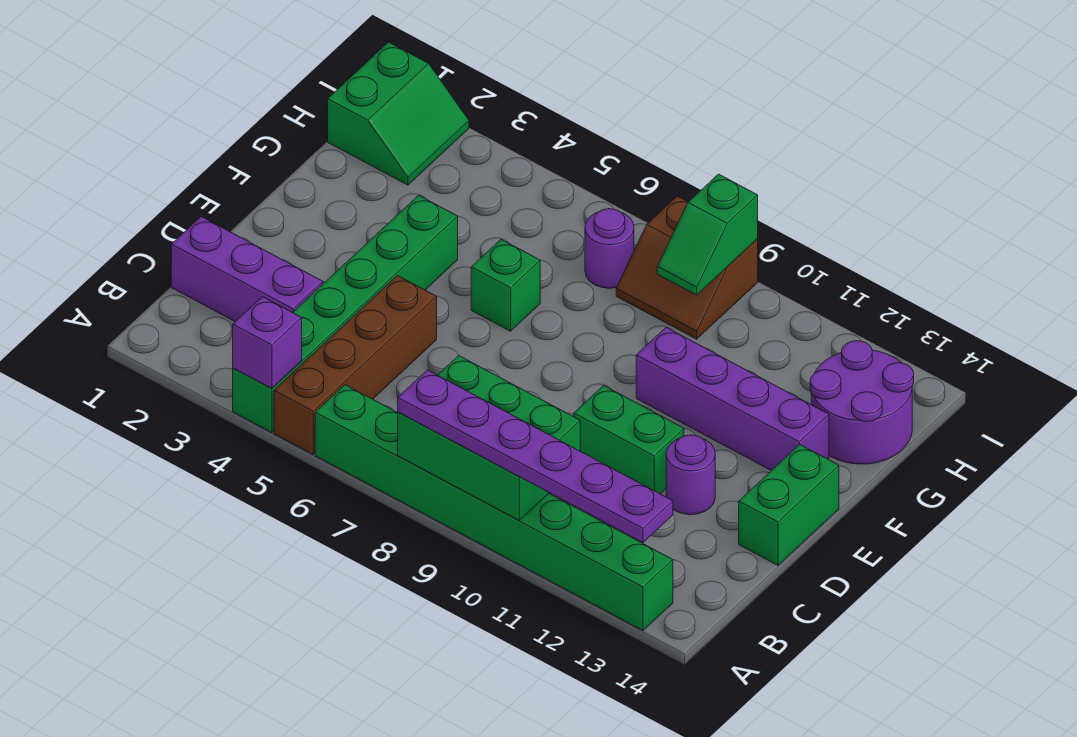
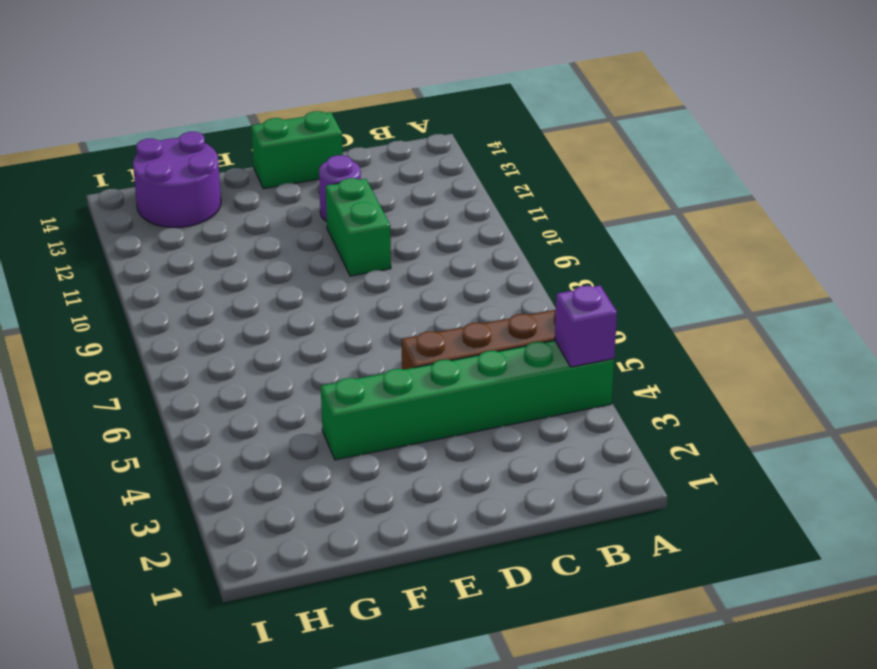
none -> green 1x8 brick [315,385,673,630]
none -> purple 1x3 brick [171,217,323,322]
none -> green 1x1 brick [471,239,540,331]

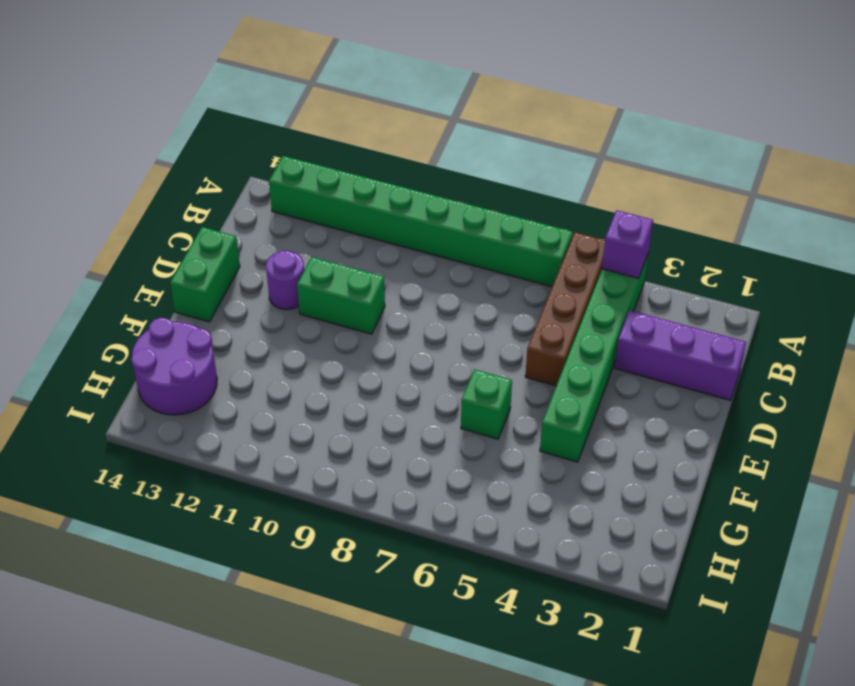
none -> purple 1x4 brick [636,328,829,471]
none -> green 2x2 slope [328,42,469,185]
none -> purple 1x1 round brick [585,209,634,288]

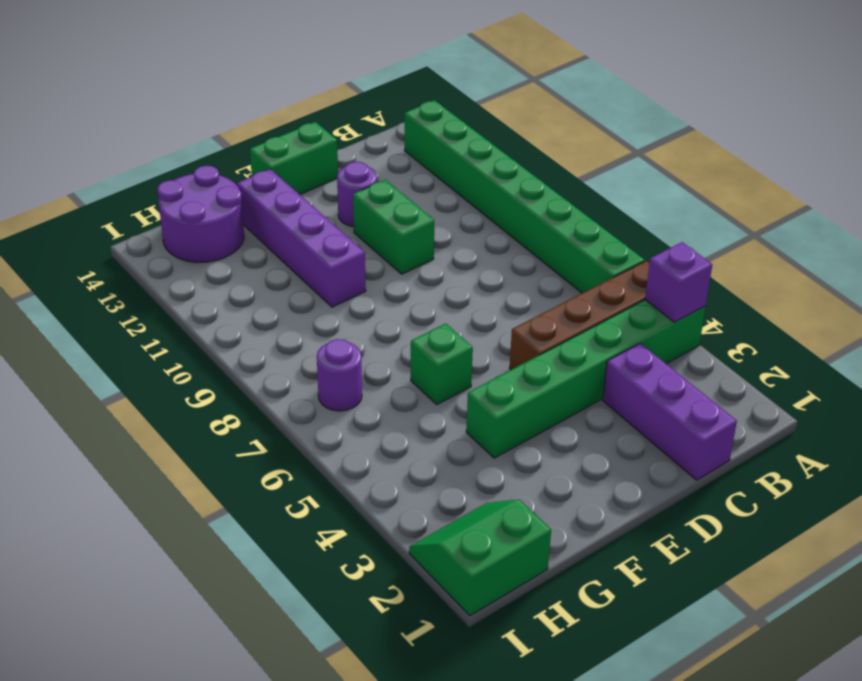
none -> brown 2x2 slope [616,196,758,339]
none -> green 2x3 brick [398,356,580,520]
none -> green 1x2 slope [657,174,758,295]

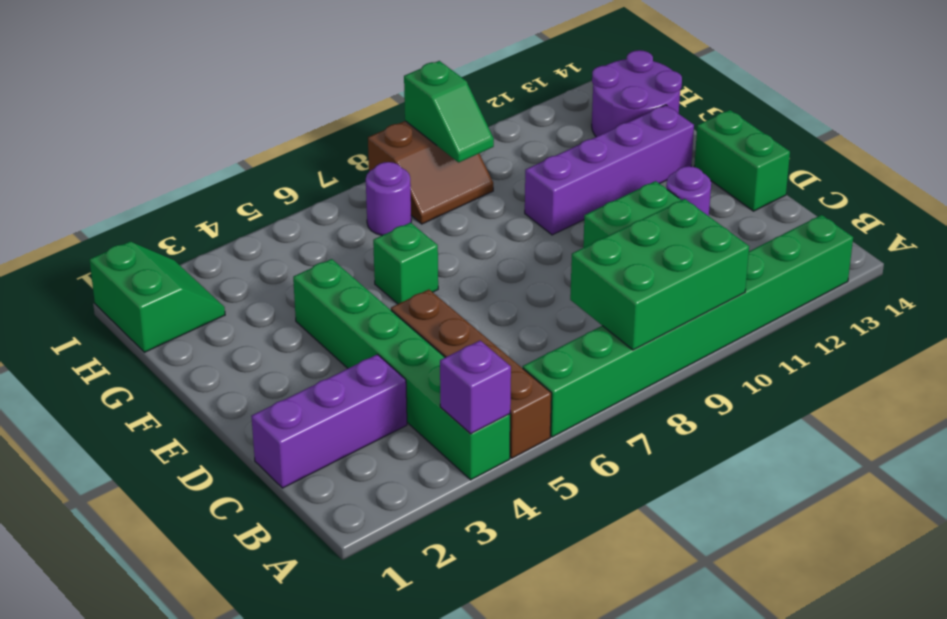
none -> purple 1x6 plate [398,370,673,542]

